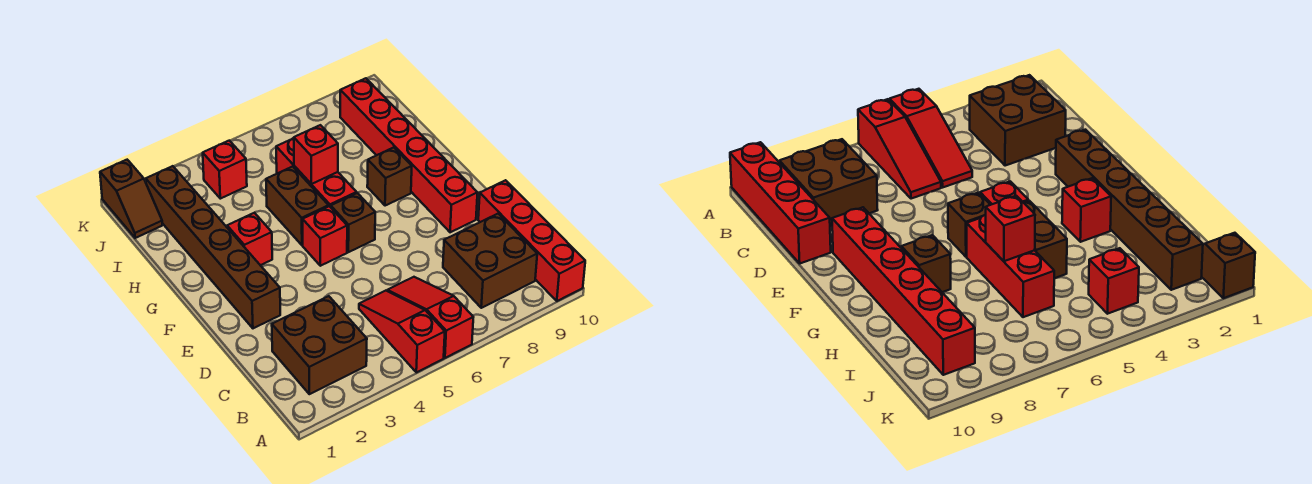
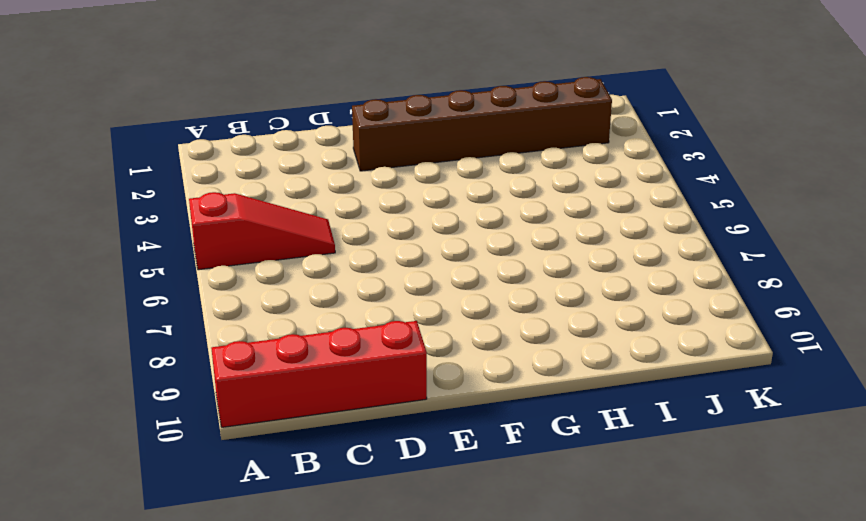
none -> red 1x3 slope [387,277,473,358]
none -> brown 2x2 brick [272,296,367,394]
none -> brown 2x2 brick [443,214,537,308]

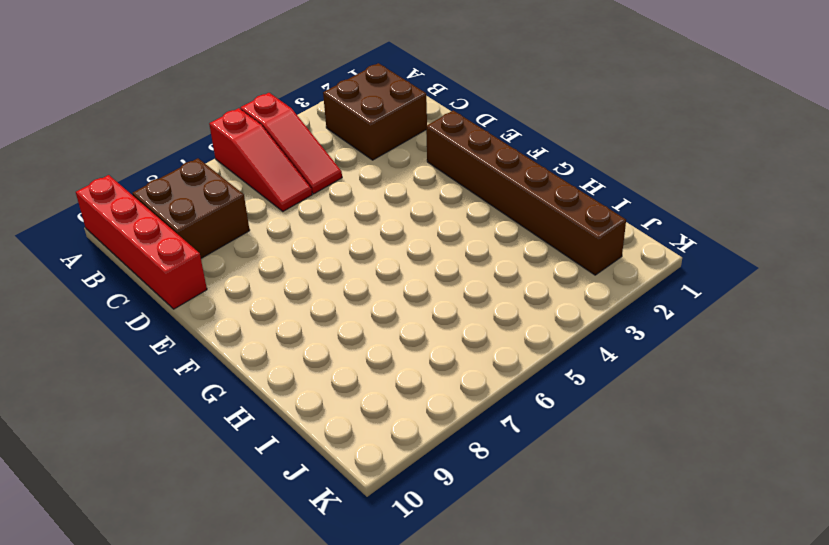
none -> red 1x6 brick [340,78,478,232]
none -> red 1x1 brick [303,206,347,266]
none -> brown 1x1 brick [331,193,375,252]

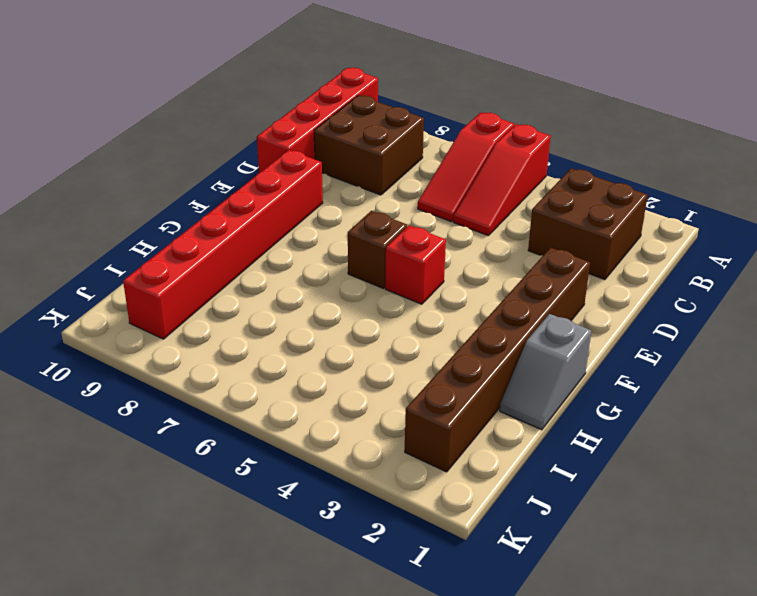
grey 1x2 slope [500,314,591,430] -> none
none -> red 1x1 brick [227,213,272,265]
none -> brown 1x2 brick [266,167,329,245]
none -> red 1x3 brick [276,138,357,207]

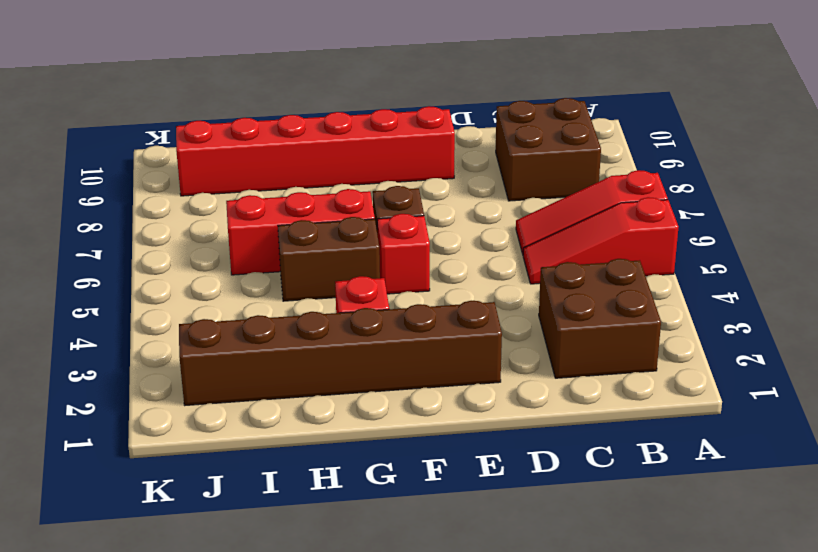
none -> red 1x4 brick [478,180,585,301]
none -> brown 1x1 brick [367,147,412,206]
none -> brown 1x2 slope [100,160,162,238]

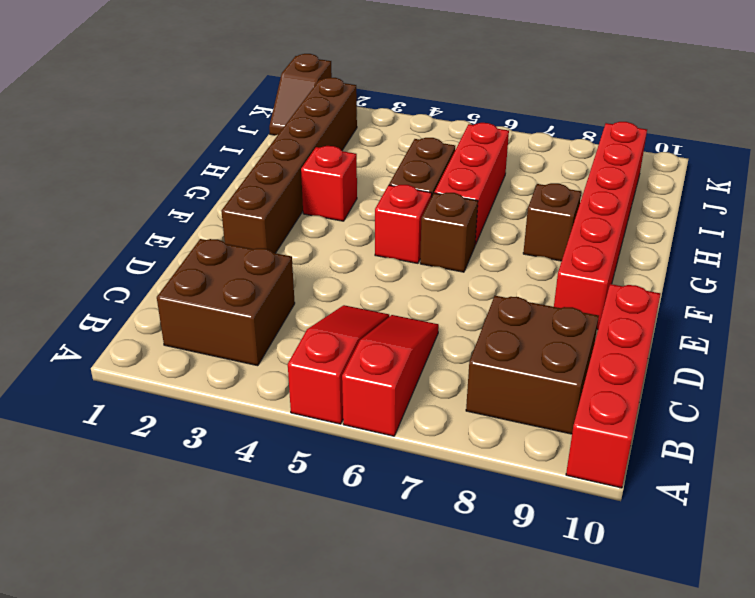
none -> red 1x1 brick [203,141,247,199]
none -> red 1x1 brick [294,125,338,184]

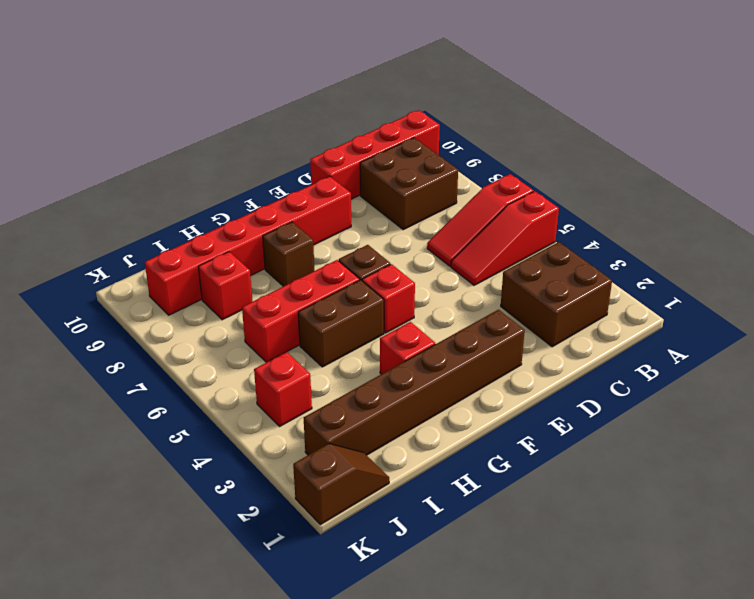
red 1x1 brick [198,252,253,320] -> red 1x1 brick moved to [294,125,338,184]

